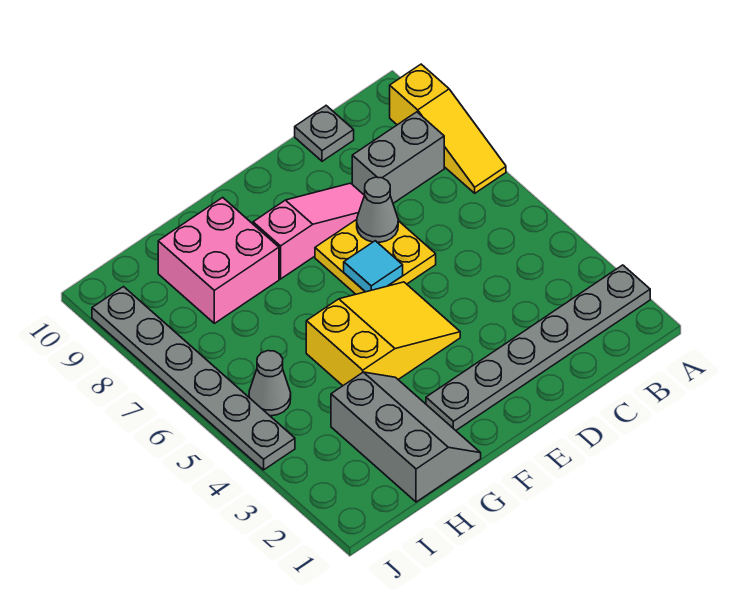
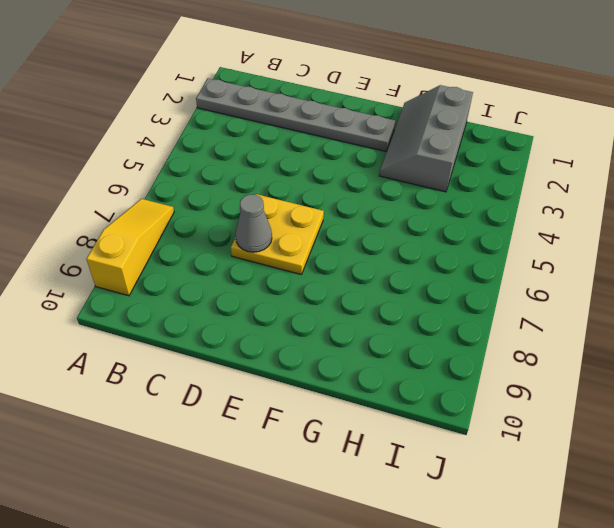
none -> grey 1x2 brick [352,112,444,203]
none -> grey 1x1 plate [295,106,354,161]
none -> pink 1x3 slope [253,183,365,279]

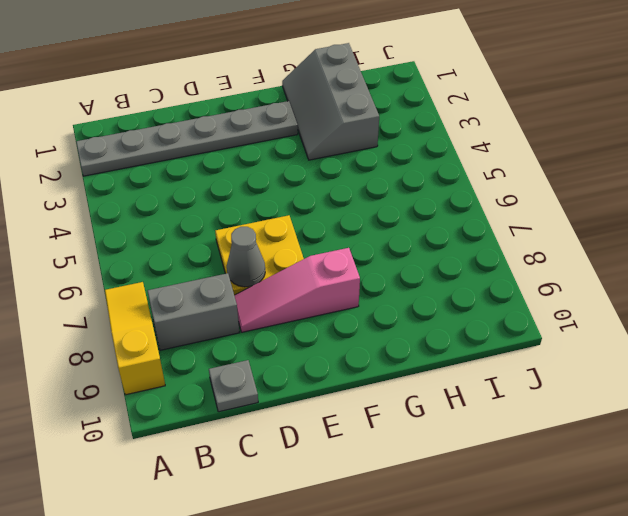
none -> yellow 2x3 slope [306,282,460,386]
none -> pink 2x2 brick [158,198,279,323]
none -> grey 1x1 cone [249,351,291,416]

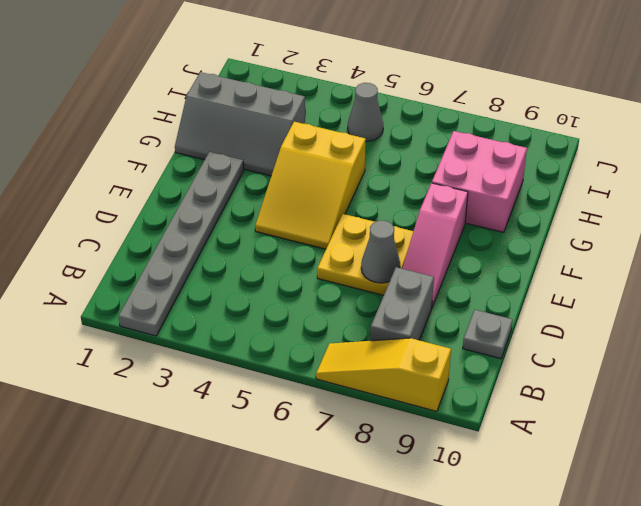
none -> grey 1x6 plate [92,287,295,470]
none -> cyan 1x1 tile [344,241,403,292]

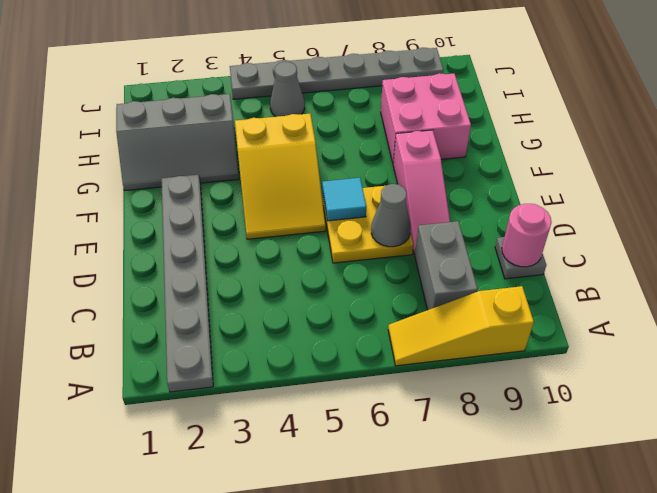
pink 1x1 round brick [502,204,552,267] -> none

